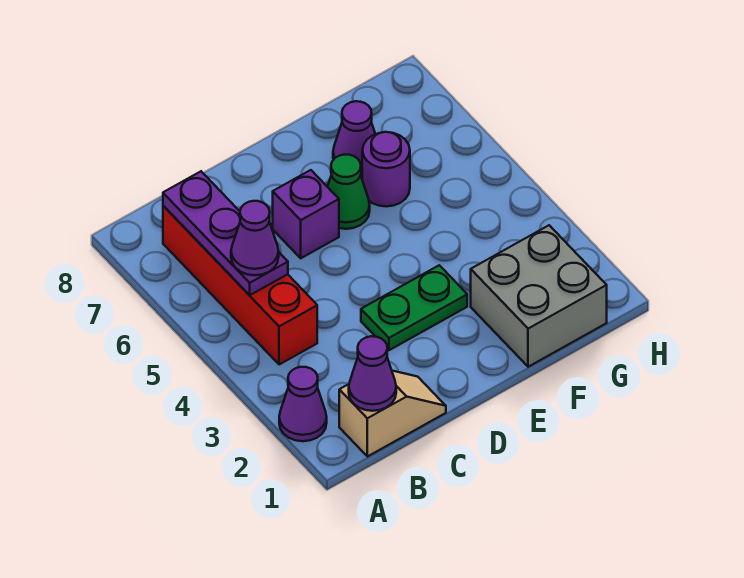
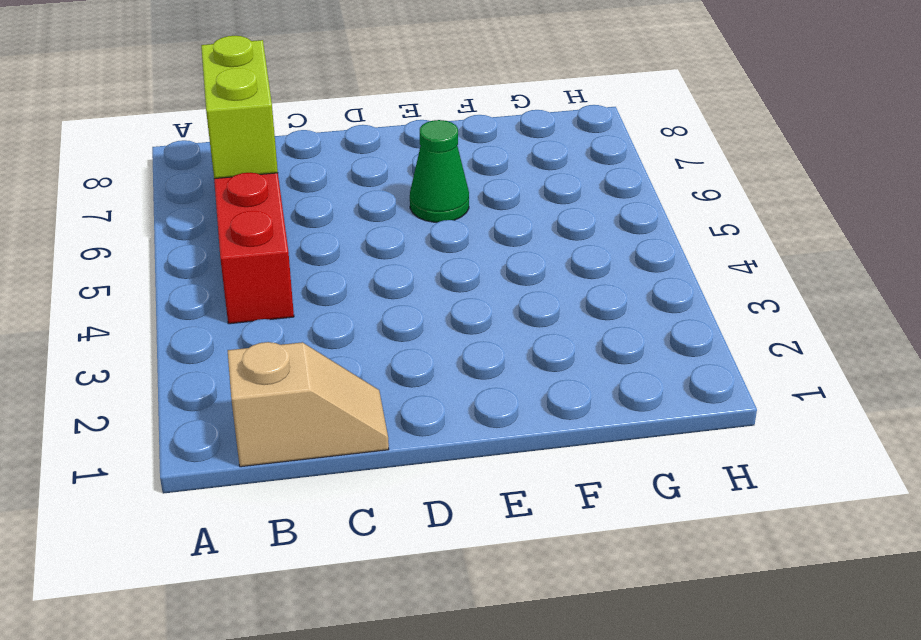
lime 1x2 brick [201,36,278,179] -> purple 1x3 plate [163,171,288,295]
none -> purple 1x1 cone [279,367,327,441]
none -> green 1x2 plate [361,265,467,350]
none -> purple 1x1 brick [273,170,339,258]

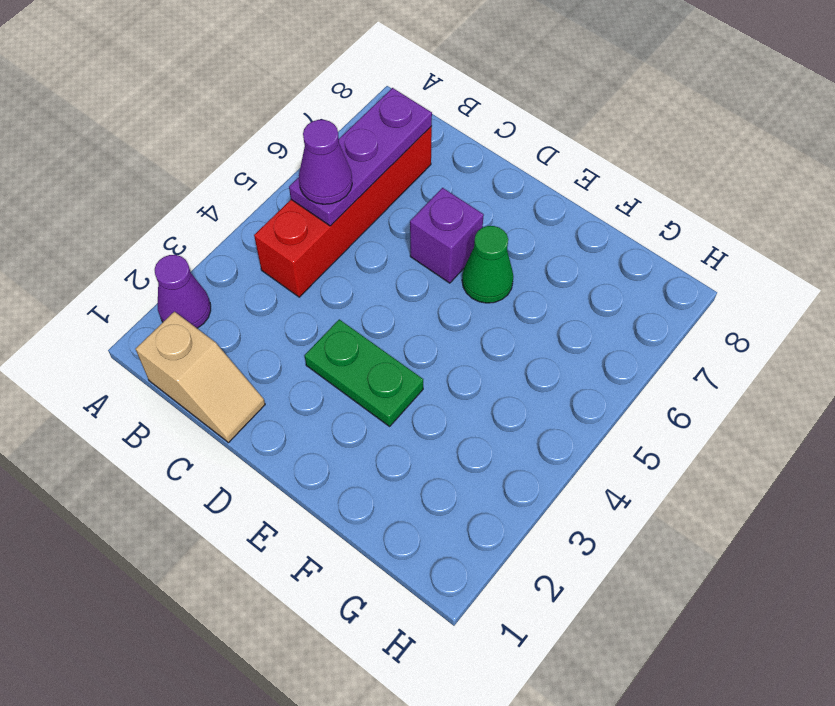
none -> grey 2x2 brick [471,225,607,367]
none -> purple 1x1 round brick [362,132,410,207]
none -> purple 1x1 cone [333,101,375,175]

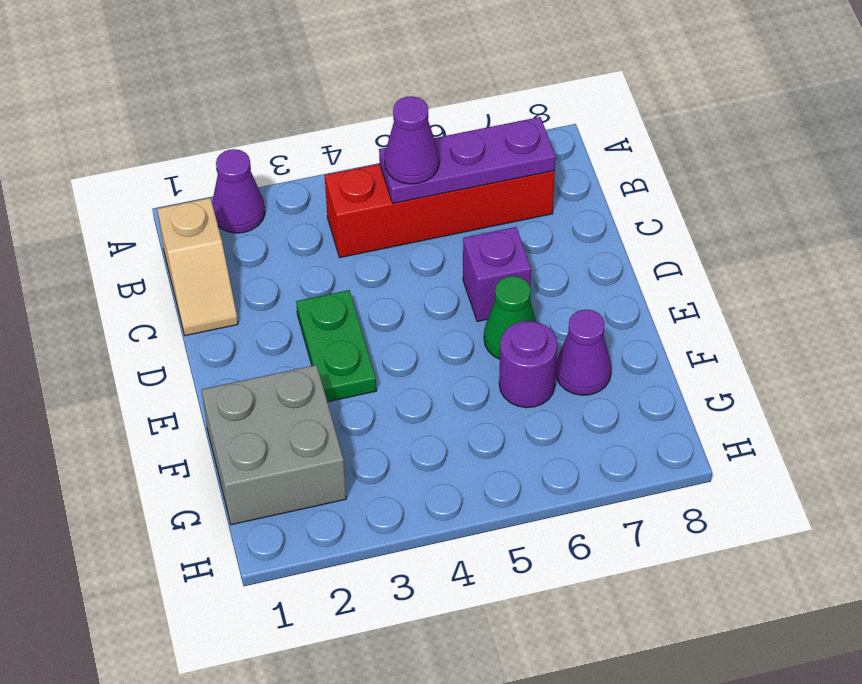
none -> purple 1x1 cone [349,336,396,411]

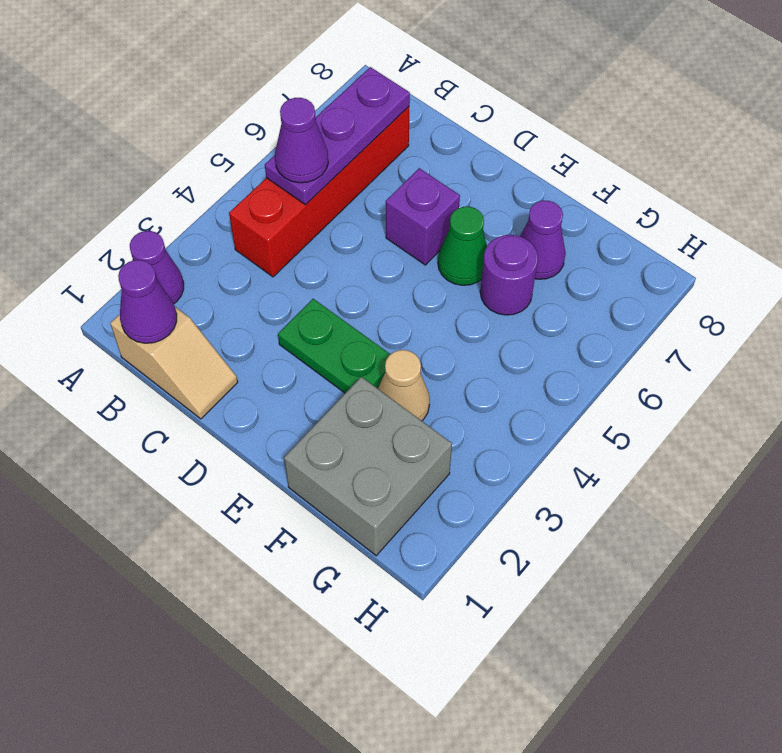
tan 1x1 cone [378,350,430,421] -> none

